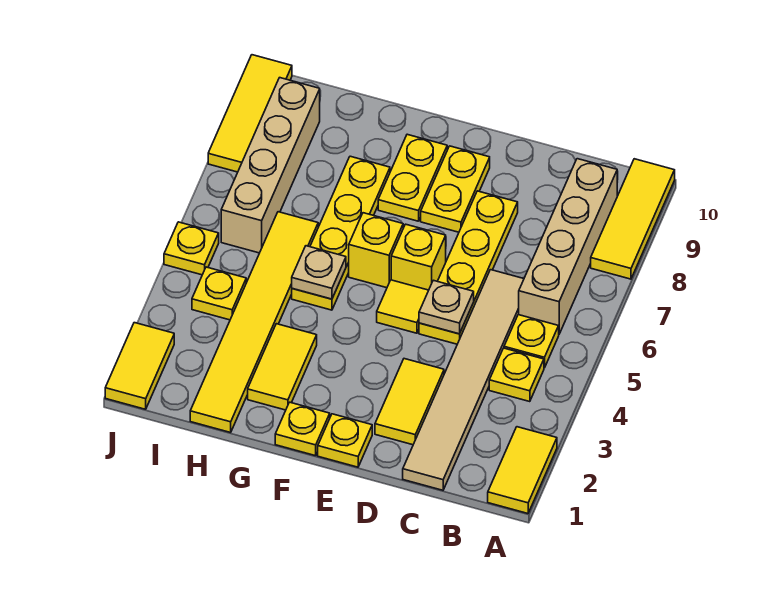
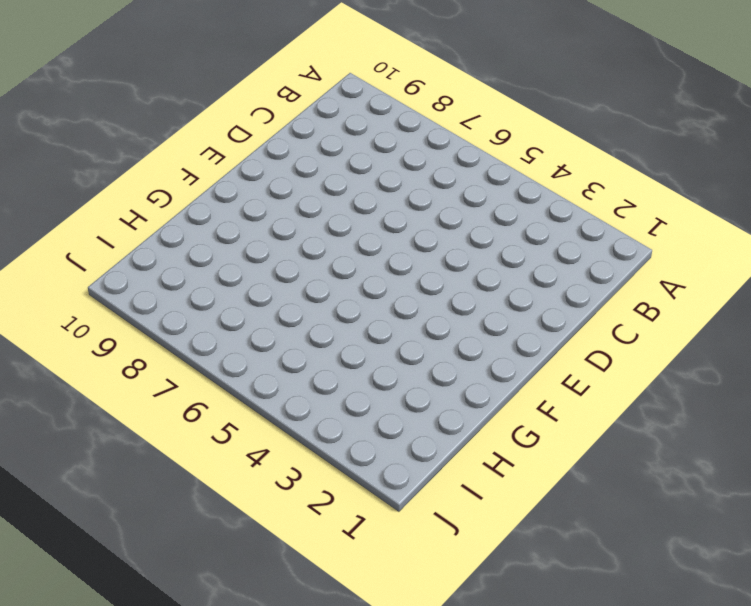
none -> yellow 1x2 tile [488,427,557,513]
none -> yellow 1x3 tile [591,159,675,279]
none -> yellow 1x1 plate [489,348,544,402]

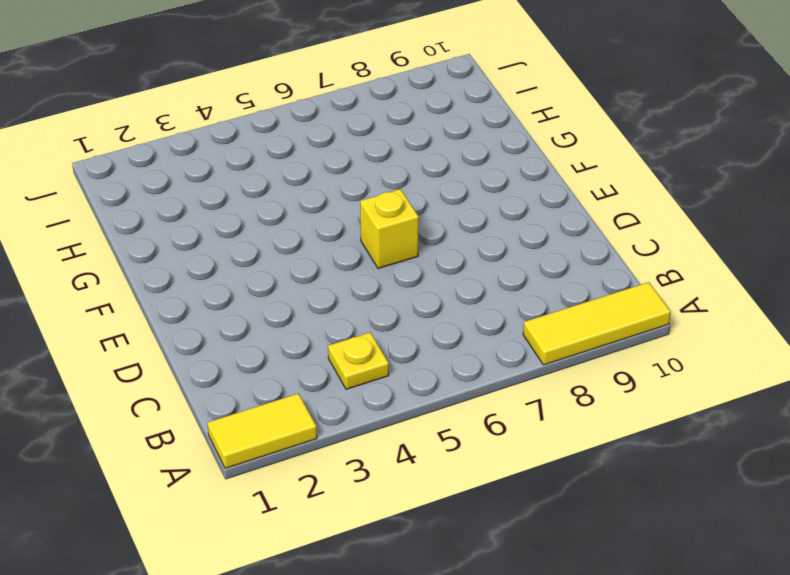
none -> yellow 1x1 plate [504,315,559,368]
none -> tan 1x4 brick [519,159,617,334]
none -> tan 1x6 tile [403,270,524,490]

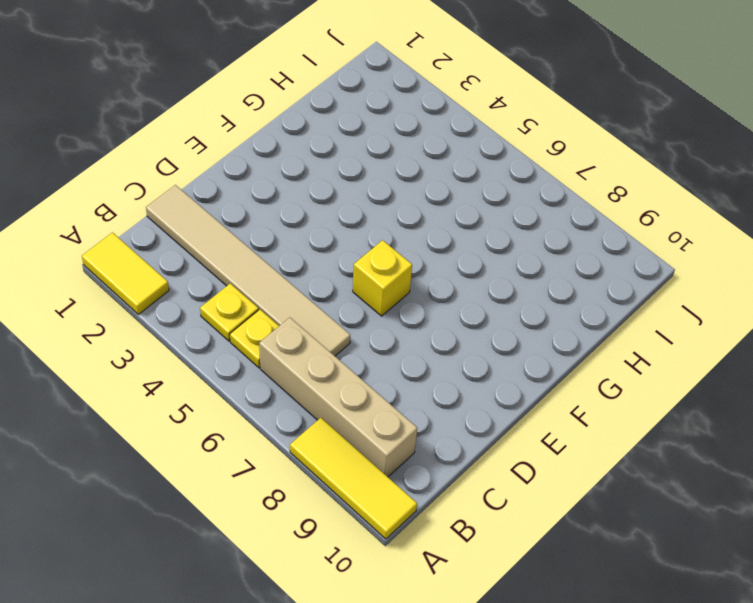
none -> yellow 1x2 tile [375,359,444,445]
none -> yellow 1x4 plate [419,191,518,344]
none -> yellow 1x1 plate [318,414,372,467]

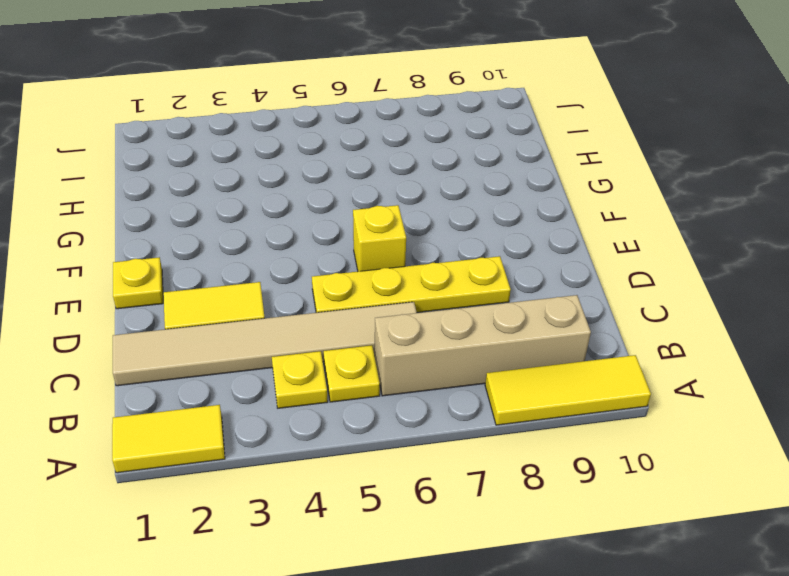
none -> yellow 1x1 tile [377,280,429,333]
none -> yellow 1x2 plate [421,146,490,232]
none -> yellow 1x1 plate [275,402,330,456]

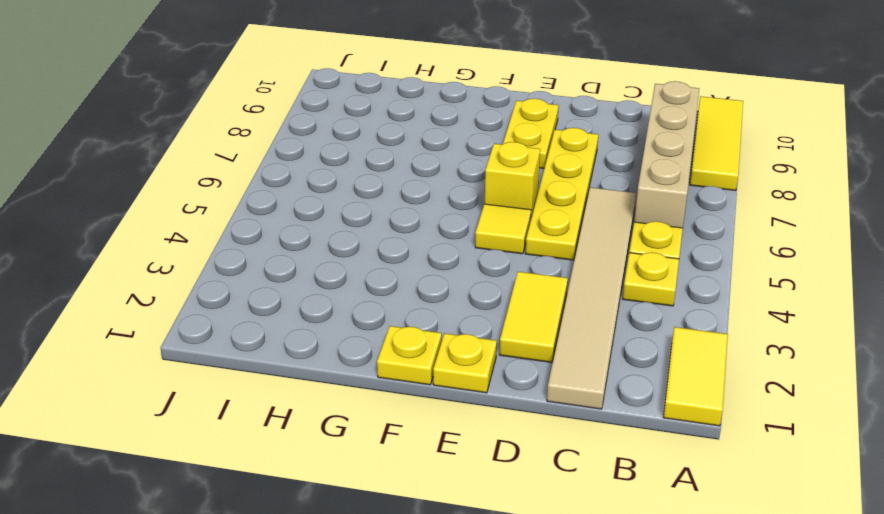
none -> yellow 1x1 brick [349,213,403,288]
none -> yellow 1x2 plate [378,134,447,221]
none -> yellow 1x2 tile [248,324,317,410]

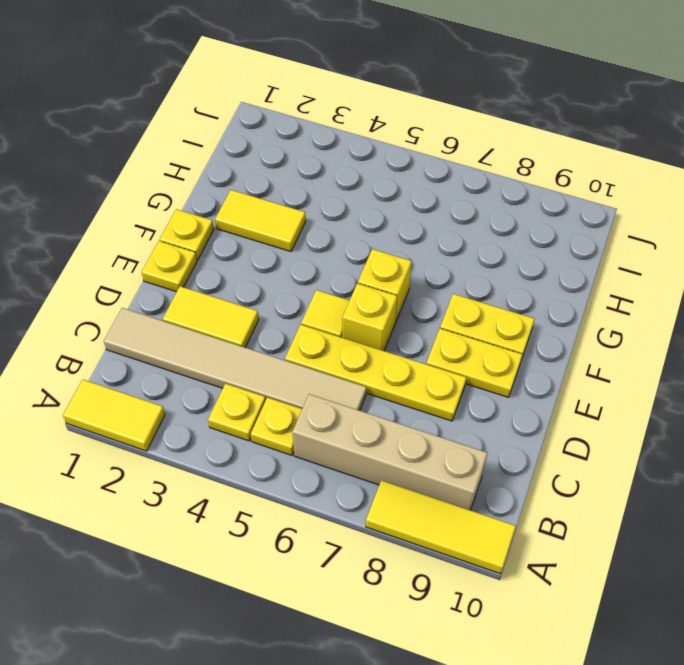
none -> yellow 1x4 plate [292,156,390,310]
none -> yellow 1x6 tile [190,212,318,432]
none -> yellow 1x1 plate [192,267,246,320]

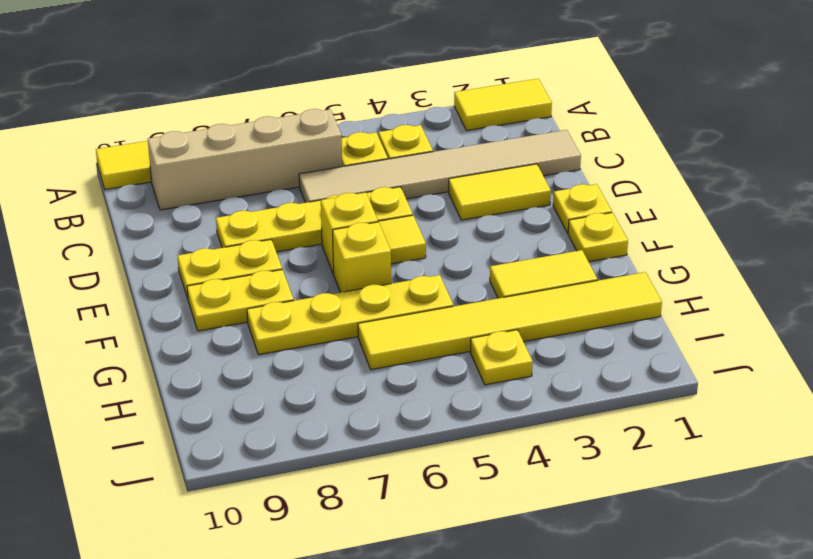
none -> tan 1x4 brick [221,78,320,253]
none -> yellow 1x2 tile [105,323,174,409]
none -> yellow 1x1 plate [164,222,219,275]

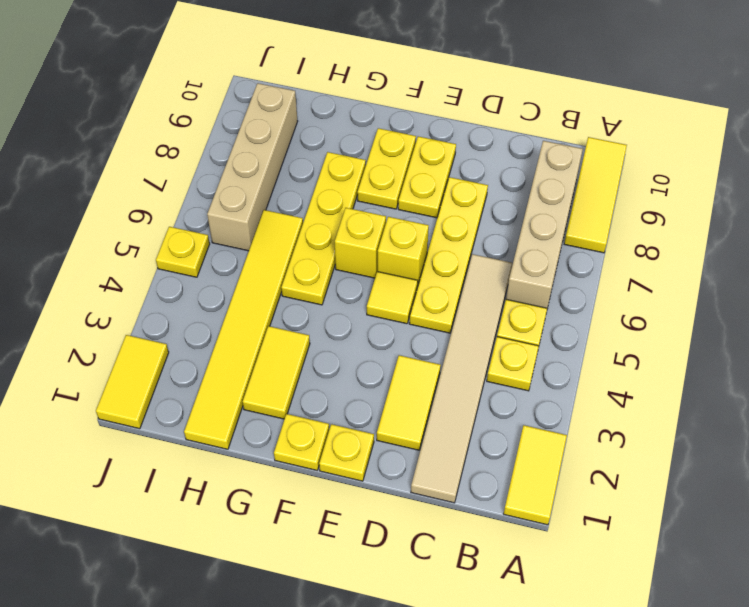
none -> yellow 1x1 plate [192,267,246,320]
none -> yellow 1x3 tile [208,55,292,172]
none -> tan 1x1 plate [419,280,474,334]

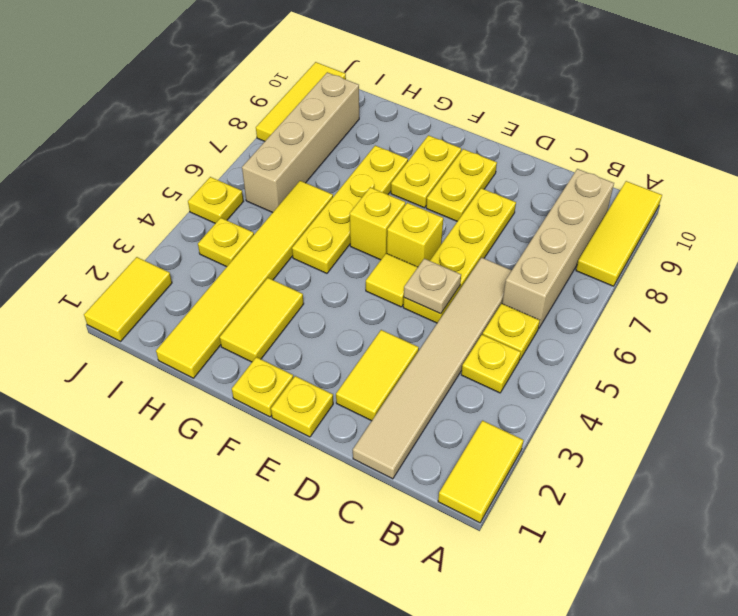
none -> tan 1x1 plate [292,246,346,299]

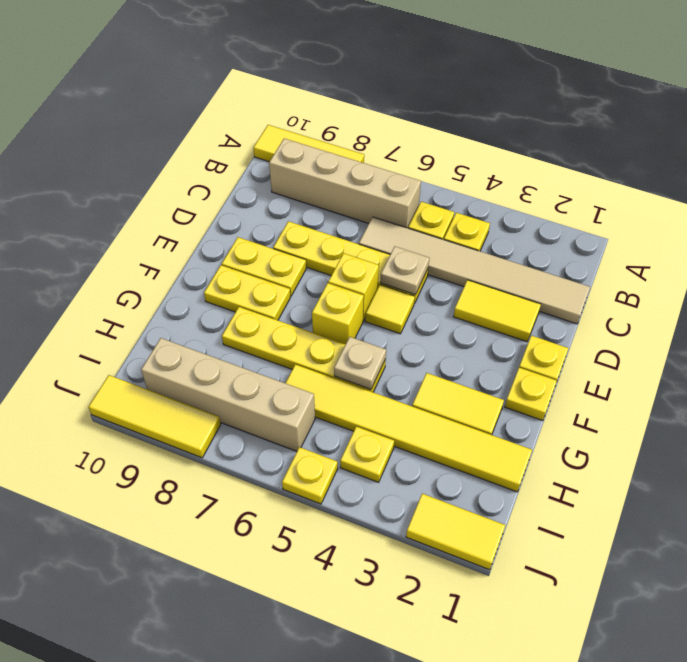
none -> yellow 1x2 tile [488,427,557,513]

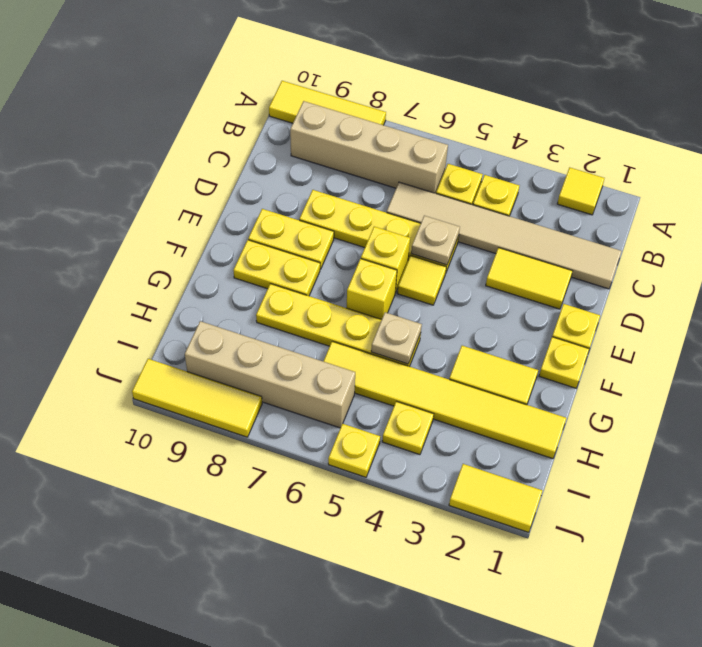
yellow 1x1 tile [557,168,605,215] -> yellow 1x2 tile [488,427,557,513]

